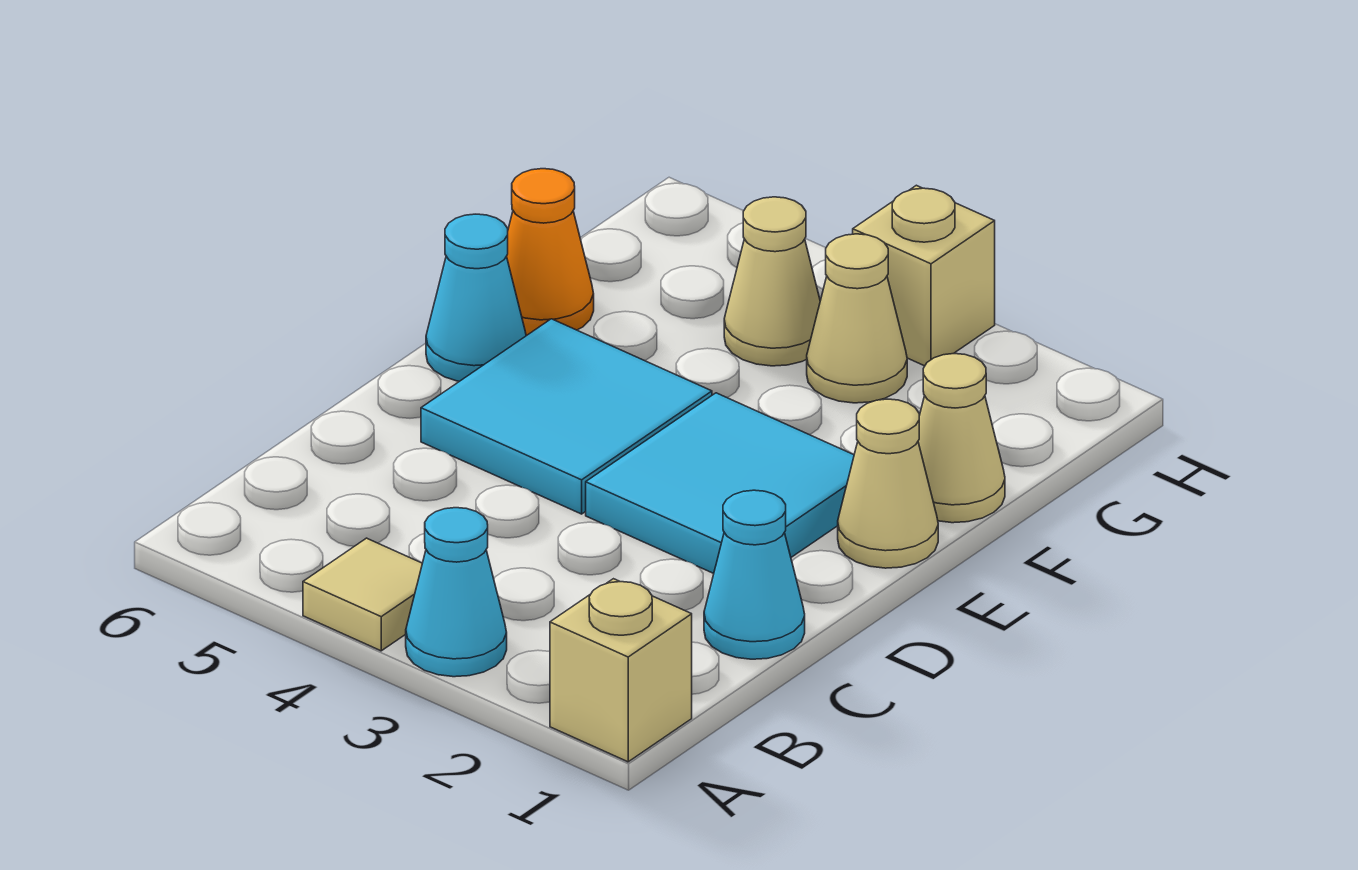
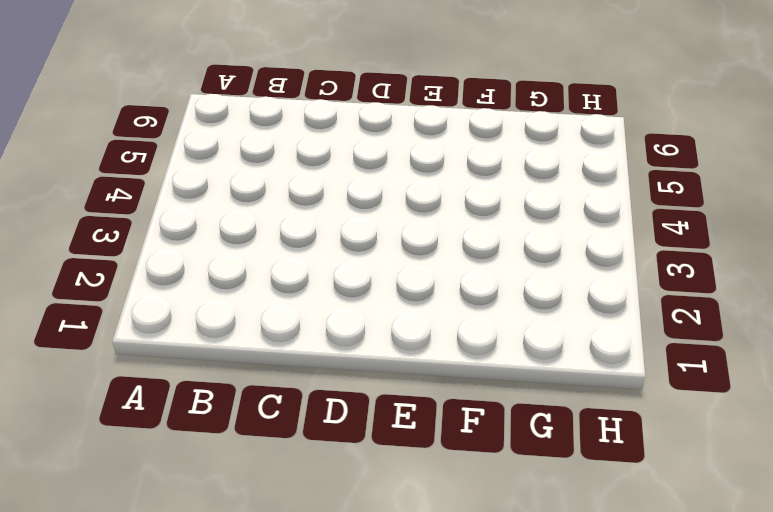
none -> tan 1x1 brick [550,579,692,762]
none -> cyan 1x1 cone [406,508,507,677]
none -> tan 1x1 tile [303,538,422,651]

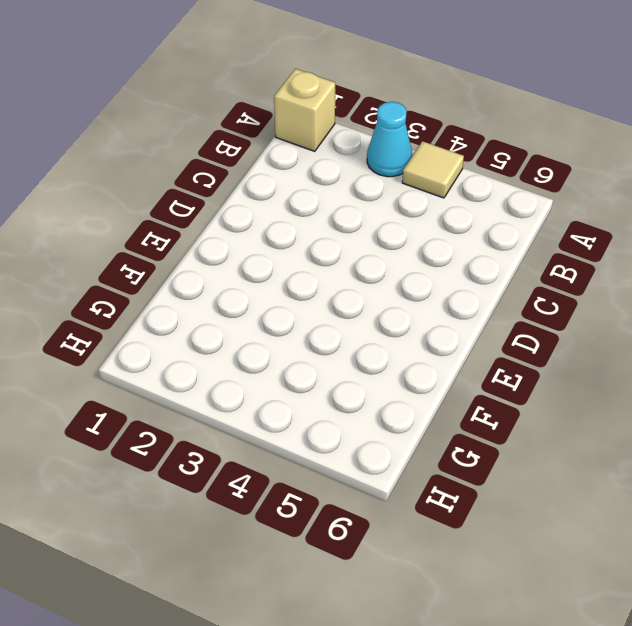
none -> cyan 1x1 cone [704,490,805,659]
none -> cyan 2x2 tile [586,393,854,573]
none -> cyan 2x2 tile [421,319,712,514]

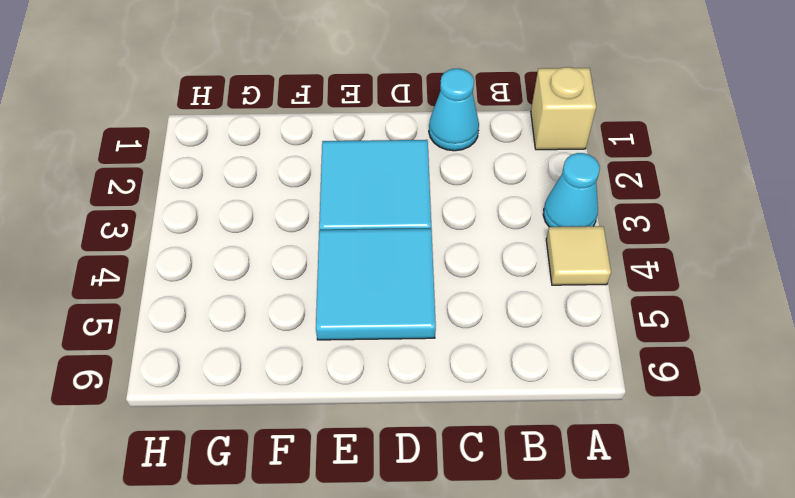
none -> tan 1x1 cone [838,399,938,568]
none -> cyan 1x1 cone [426,214,526,381]
none -> tan 1x1 cone [918,354,1005,523]

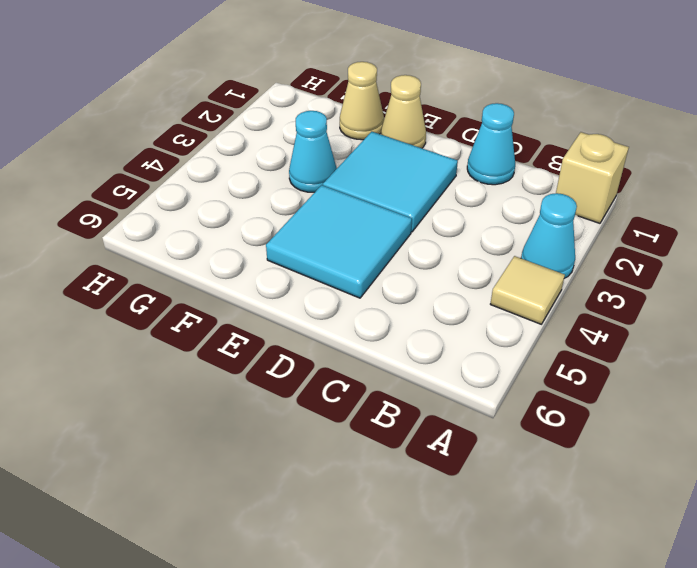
cyan 1x1 cone [289,111,337,192] -> cyan 1x1 cone moved to [426,214,526,381]
none -> orange 1x1 cone [507,169,594,336]
none -> tan 1x1 cone [807,234,907,403]
none -> tan 1x1 cone [724,197,820,366]

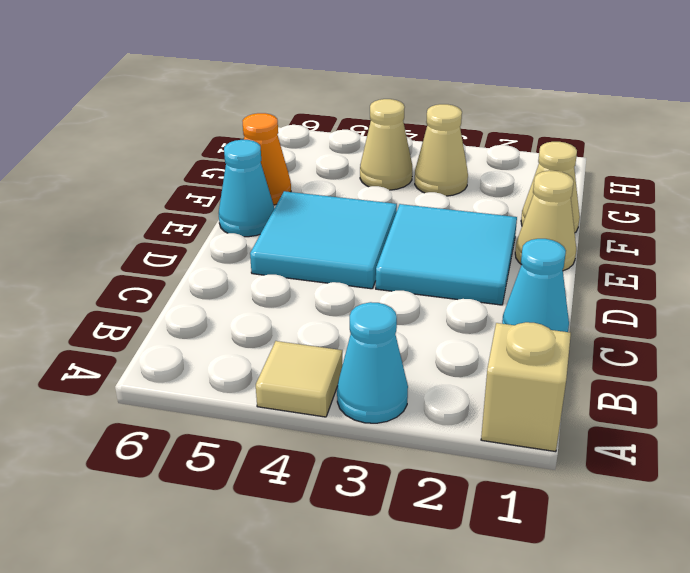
none -> tan 1x1 brick [853,185,995,366]

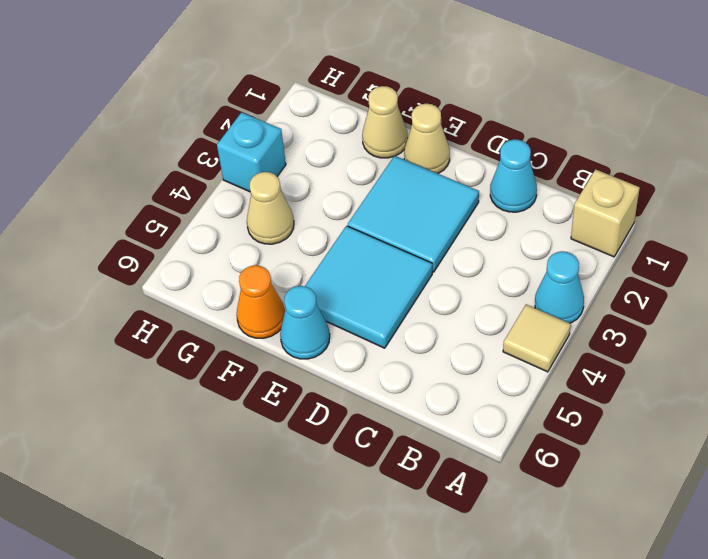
cyan 1x1 brick [217,112,286,192] -> tan 1x1 brick [853,185,995,366]
none -> tan 1x1 cone [807,234,907,403]

